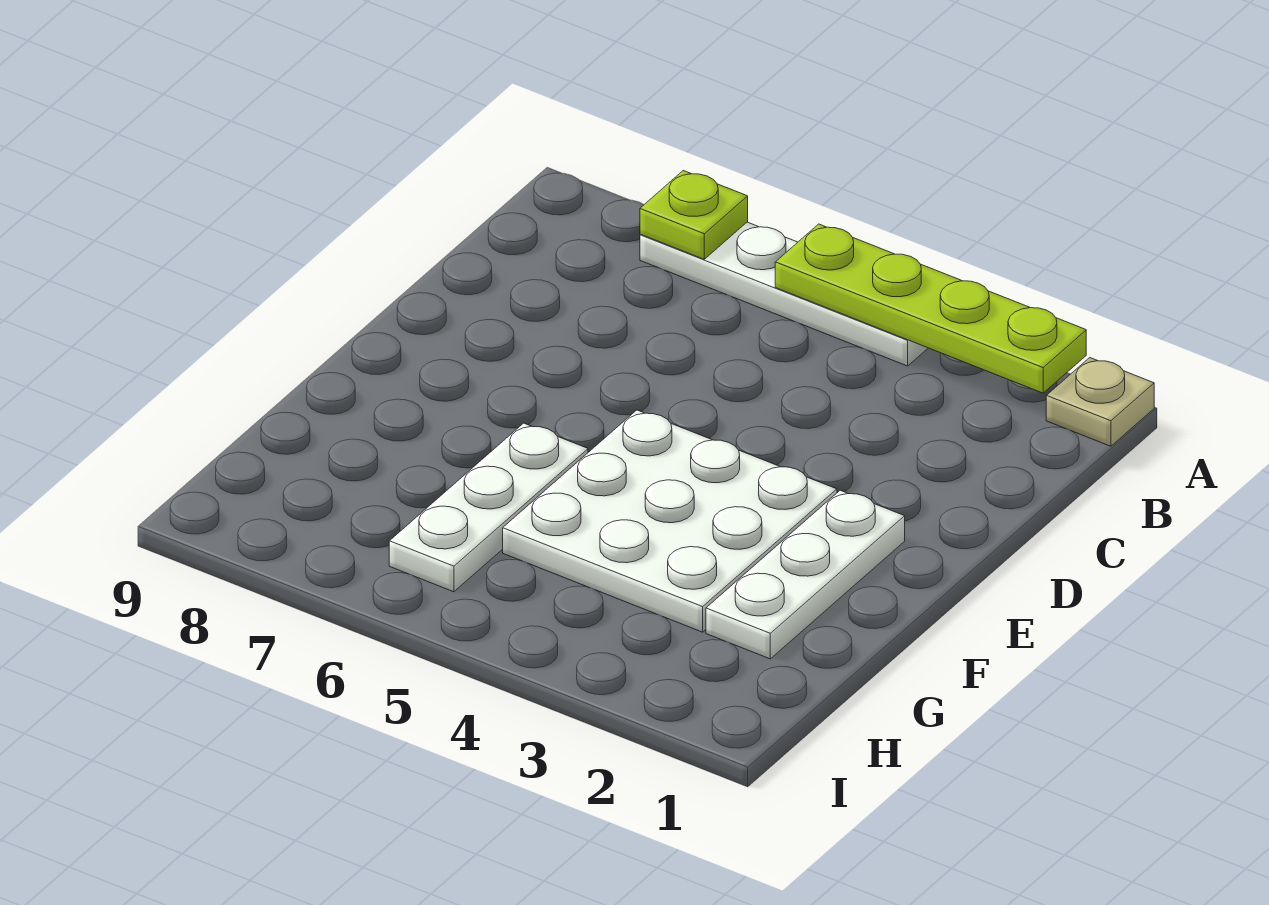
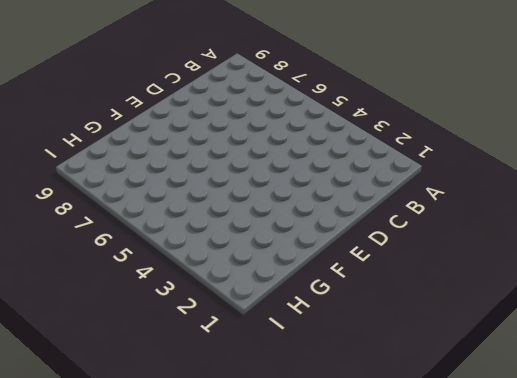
none -> tan 1x1 plate [1046,358,1154,446]
none -> white 1x4 plate [640,222,928,366]

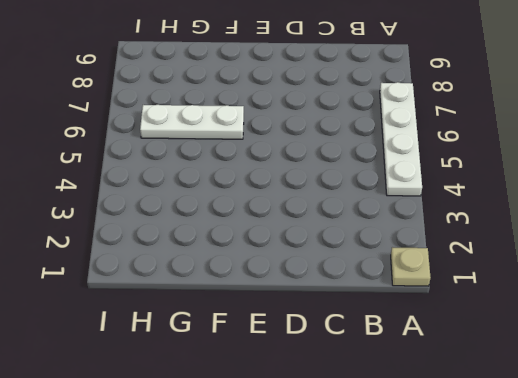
none -> white 1x3 plate [706,490,905,659]
none -> white 3x3 plate [503,410,837,632]

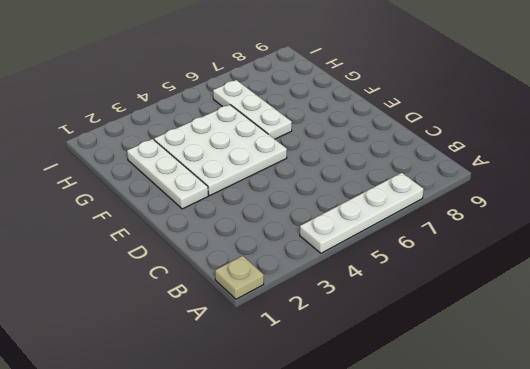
none -> lime 1x4 plate [775,224,1086,393]
none -> lime 1x1 plate [640,171,748,259]

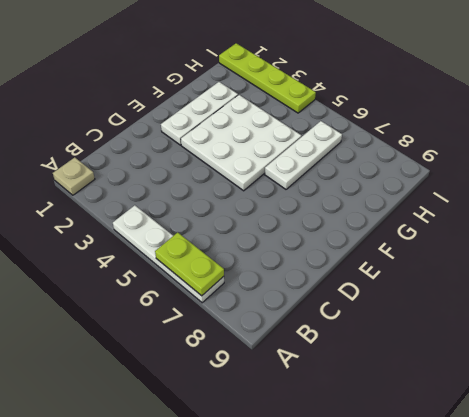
lime 1x2 plate [155,232,224,296] -> lime 1x1 plate [640,171,748,259]
lime 1x4 plate [219,43,316,113] -> lime 1x4 plate moved to [775,224,1086,393]

